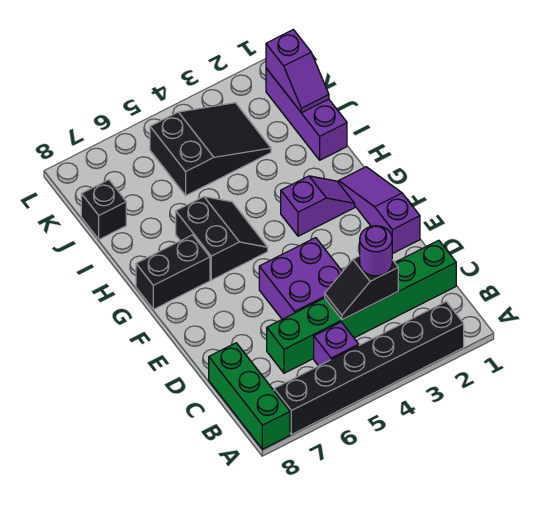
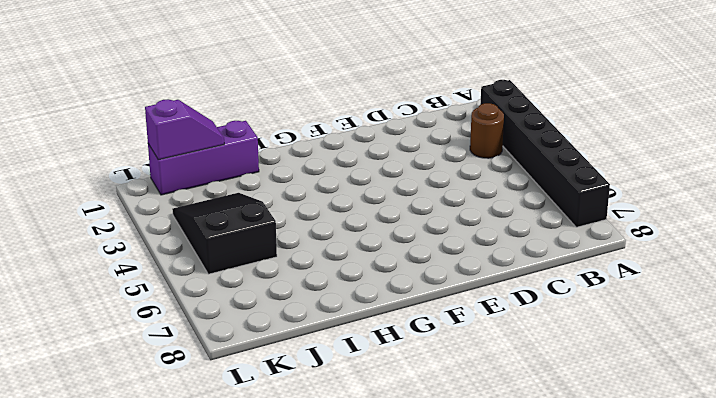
brown 1x1 round brick [470,103,504,158] -> none
none -> green 1x3 brick [209,343,290,449]
none -> purple 1x1 brick [314,322,359,366]
none -> green 1x6 brick [267,240,456,373]

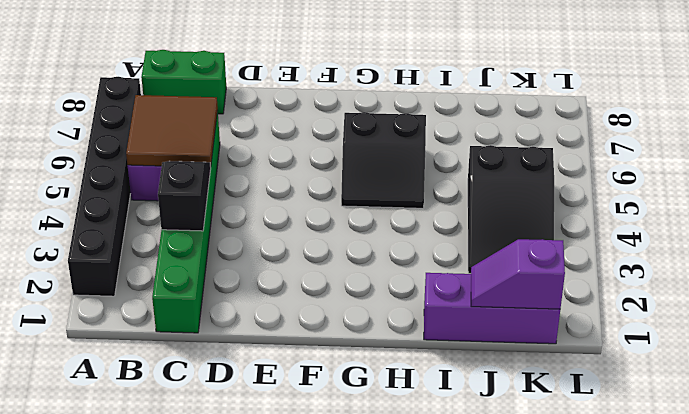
brown 2x2 tile [126,95,218,167] -> none
green 1x2 brick [141,50,226,114] -> green 1x3 brick [209,343,290,449]
none -> purple 2x2 brick [259,238,342,319]
none -> purple 1x3 slope [339,167,420,254]
none -> purple 1x2 slope [281,176,355,236]

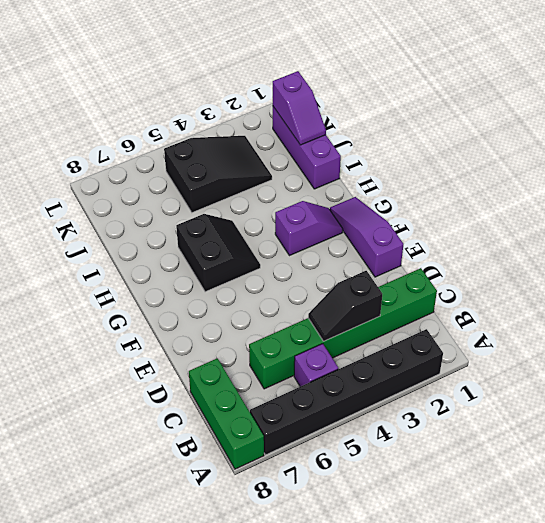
none -> purple 2x2 brick [259,238,342,319]
none -> black 1x2 brick [136,235,210,309]
none -> black 1x1 brick [81,180,126,239]

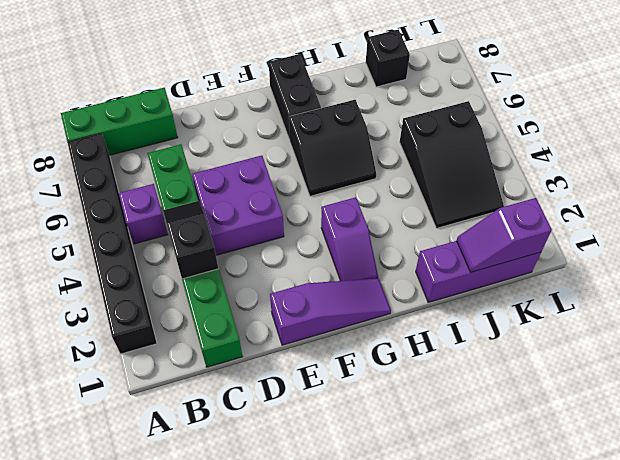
none -> purple 1x1 round brick [360,226,392,276]

